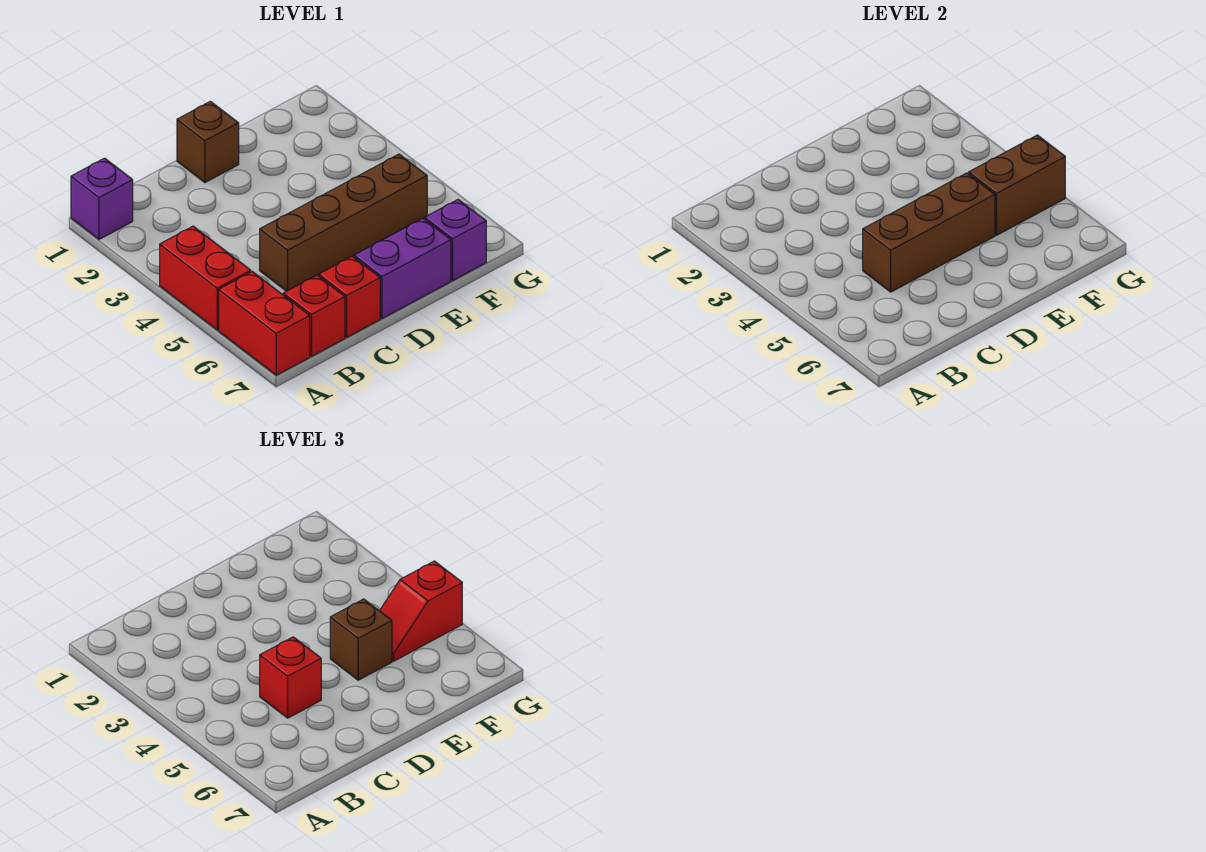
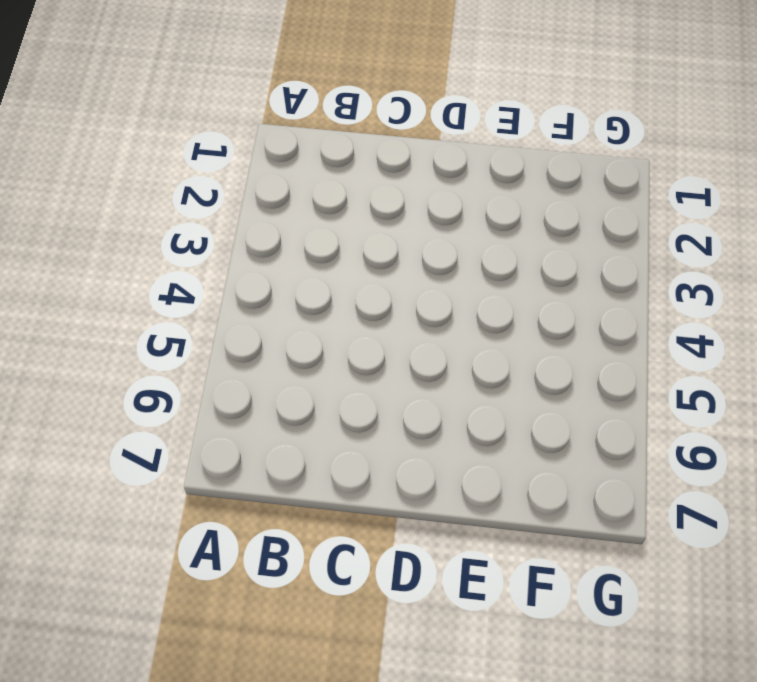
none -> purple 1x1 brick [71,158,133,239]
none -> red 1x2 brick [160,226,251,330]
none -> red 1x2 brick [219,272,310,375]

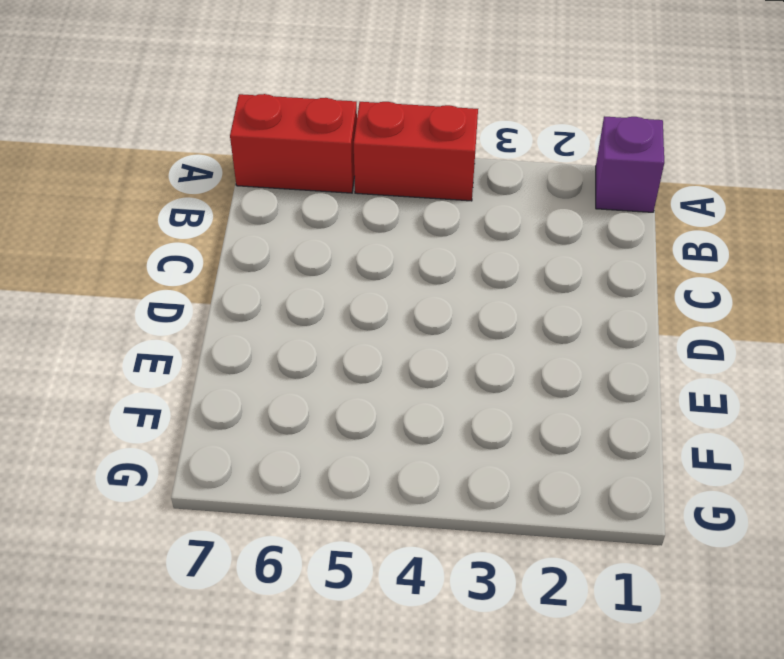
none -> red 1x1 brick [283,275,345,356]
none -> brown 1x4 brick [260,154,427,291]
none -> red 1x1 brick [319,256,380,337]

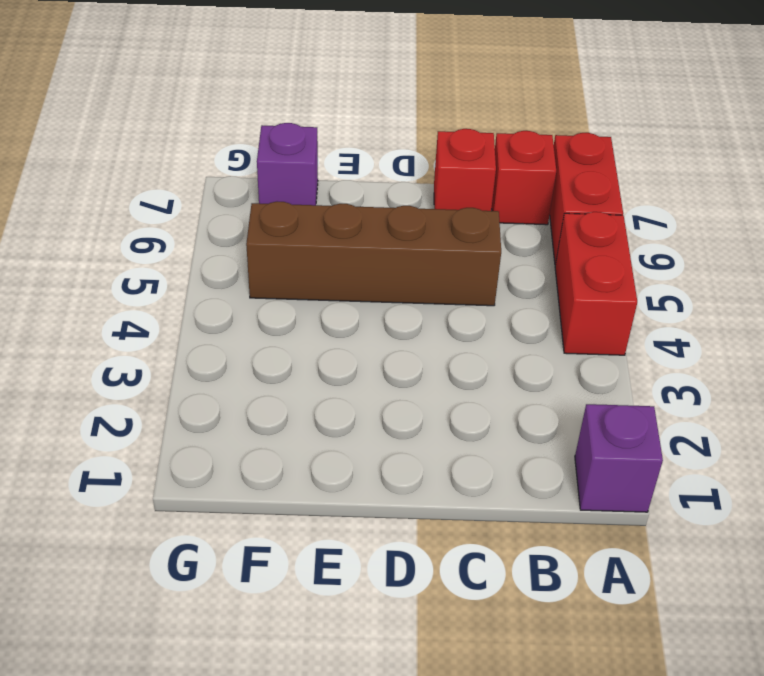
none -> brown 1x1 brick [177,101,239,183]
none -> purple 1x2 brick [354,218,451,318]
none -> brown 1x3 brick [863,173,995,292]

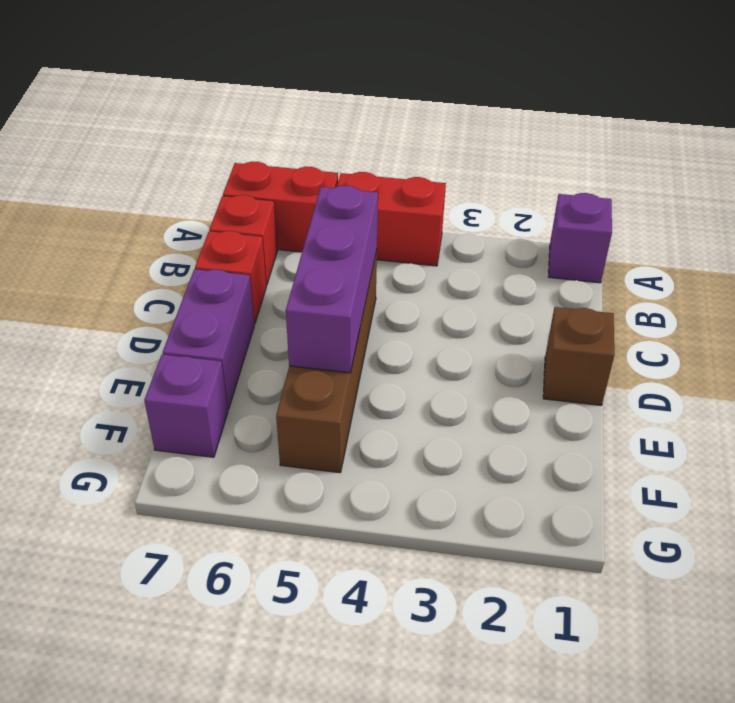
purple 1x3 brick [286,186,378,373] -> brown 1x3 brick [863,173,995,292]
none -> brown 1x2 brick [969,135,1065,235]
none -> red 1x1 brick [260,637,321,718]
none -> brown 1x1 brick [330,599,392,680]

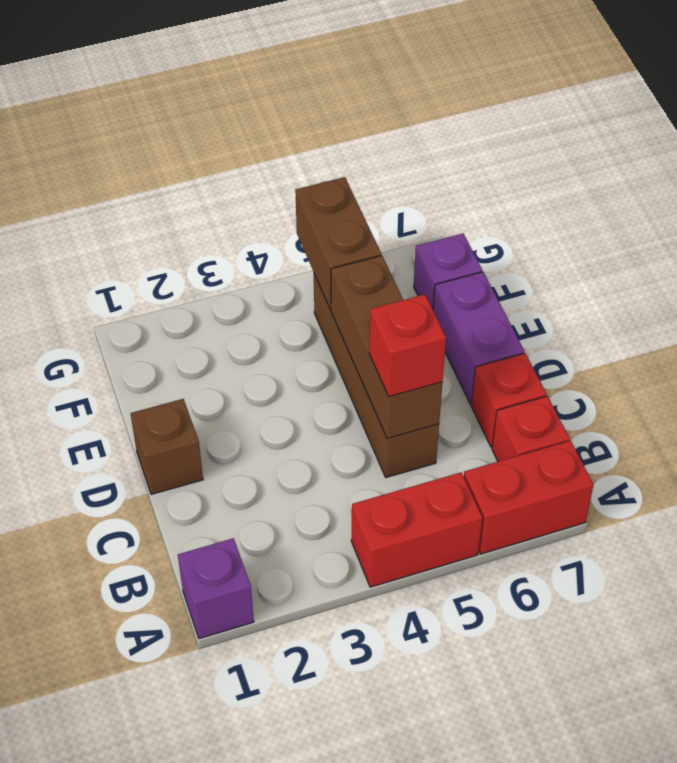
none -> brown 1x1 brick [330,599,392,680]
none -> red 1x2 slope [380,561,462,661]

